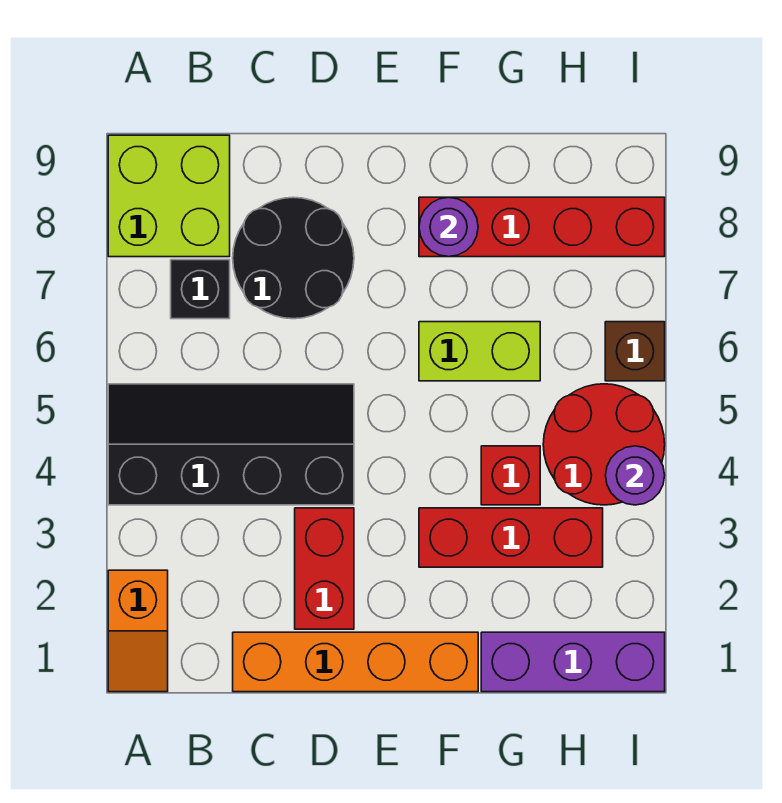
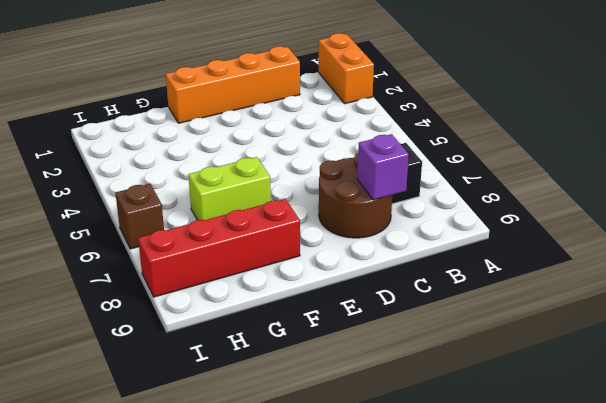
orange 1x2 brick [319,33,374,104] -> orange 1x2 slope [108,570,168,692]
brown 2x2 round brick [319,154,392,238] -> black 2x2 round brick [233,197,354,319]
purple 1x1 brick [357,134,409,200] -> none
none -> black 2x4 slope [108,384,354,505]
none -> lime 2x2 brick [108,135,230,257]
none -> red 1x2 brick [295,508,354,629]

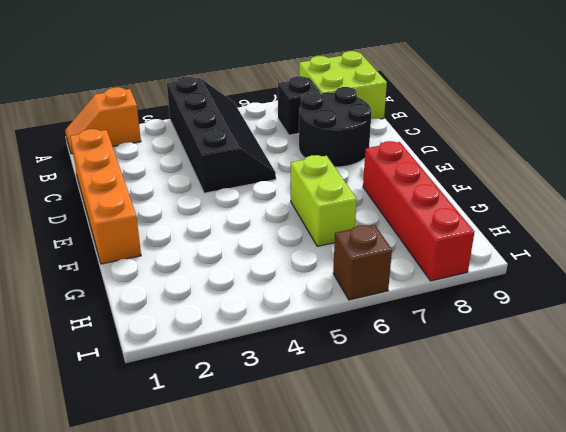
none -> red 1x2 brick [295,508,354,629]
none -> red 1x3 brick [419,508,603,567]
none -> purple 1x3 brick [481,632,665,692]

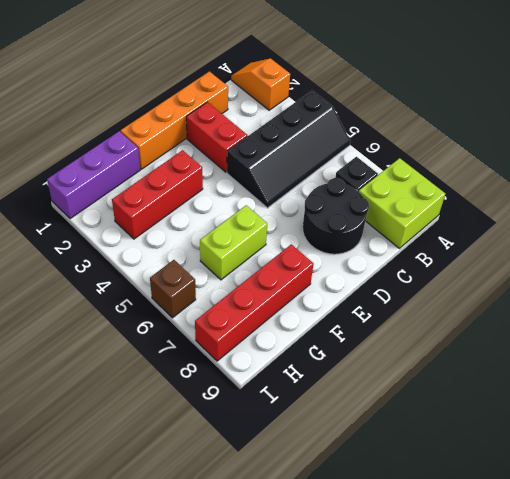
none -> red 1x1 brick [481,446,540,505]
none -> red 2x2 round brick [543,384,665,505]
none -> purple 1x1 round brick [419,197,478,257]

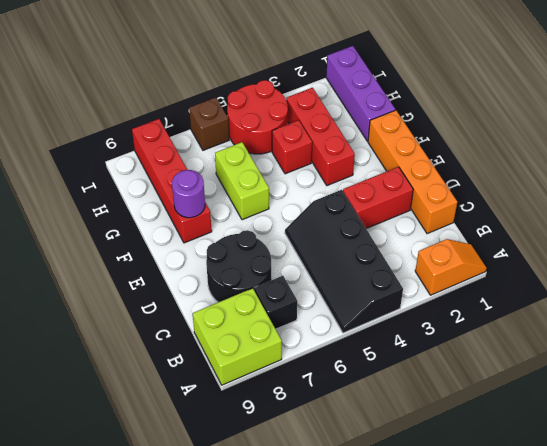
none -> purple 1x1 round brick [606,446,665,505]

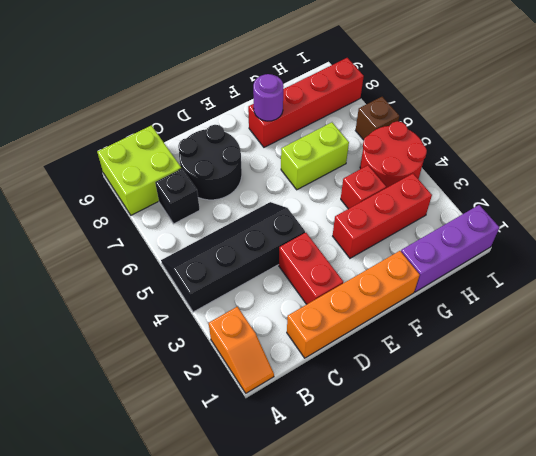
none -> purple 1x1 round brick [606,446,665,505]

